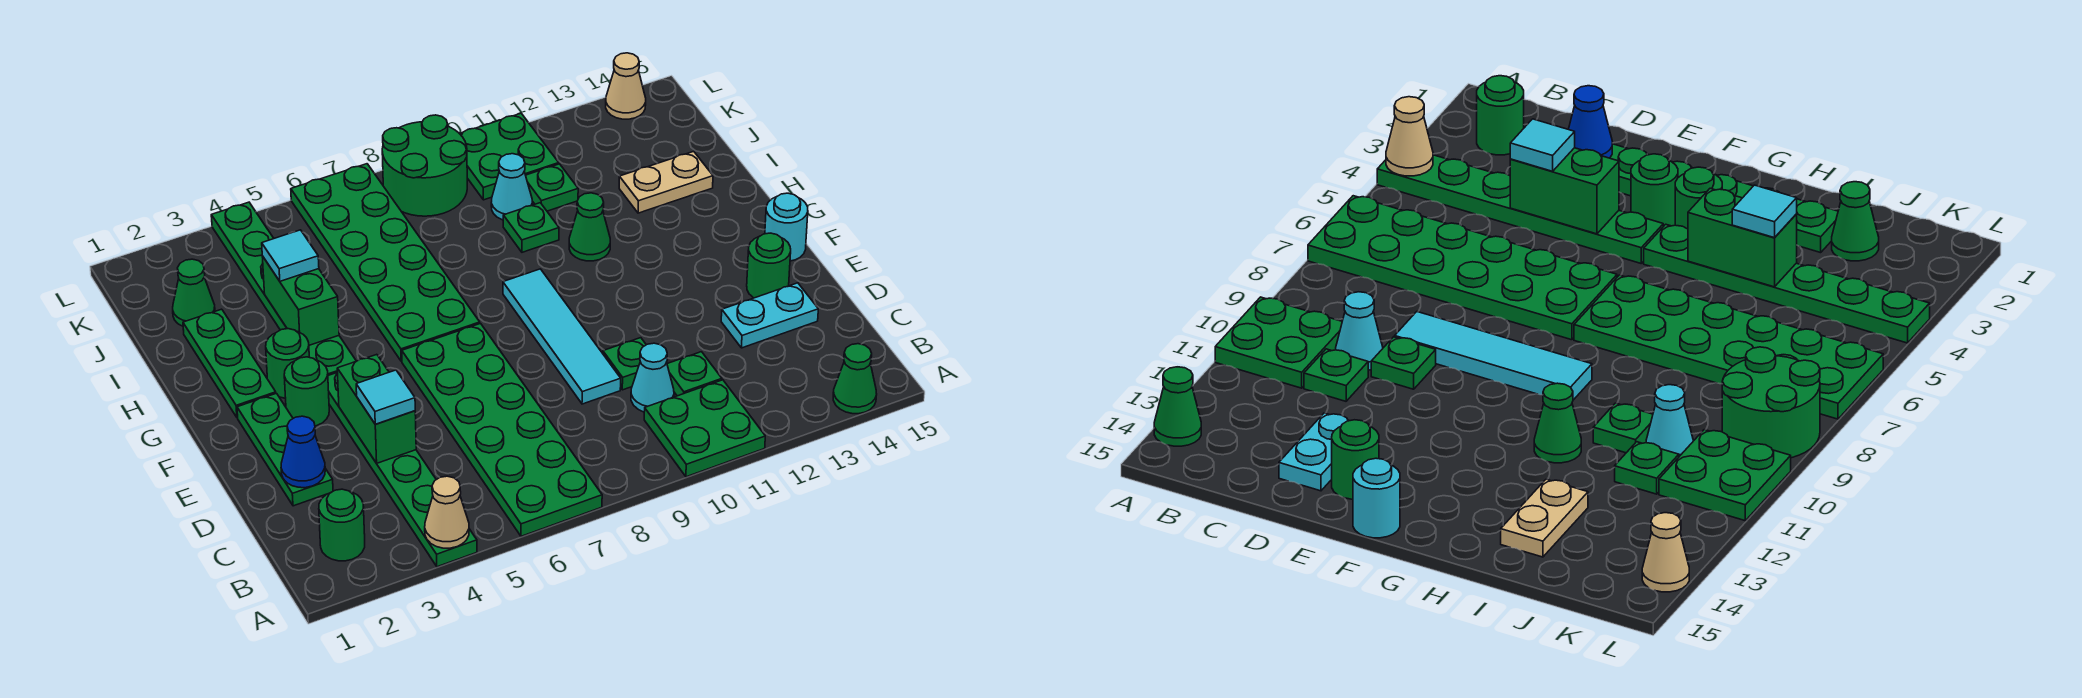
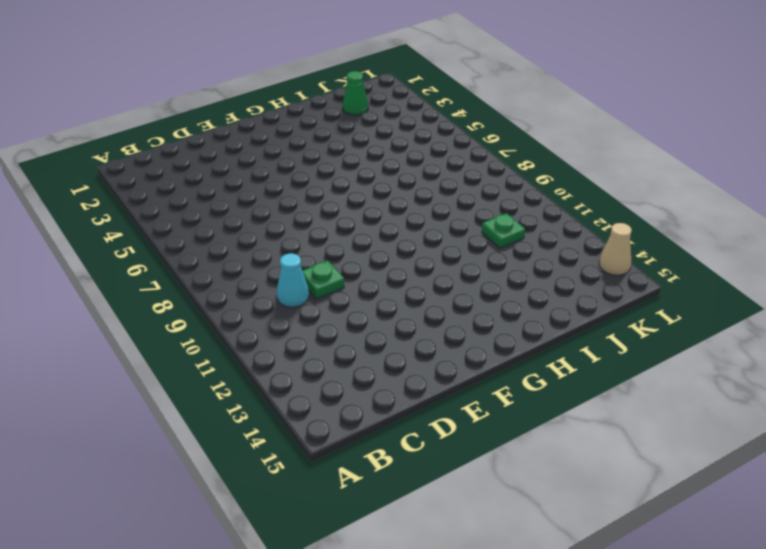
none -> green 1x6 plate [328,373,477,567]
none -> green 2x6 plate [402,324,602,536]
none -> green 2x2 plate [644,380,765,477]
none -> green 1x1 cone [833,344,877,414]

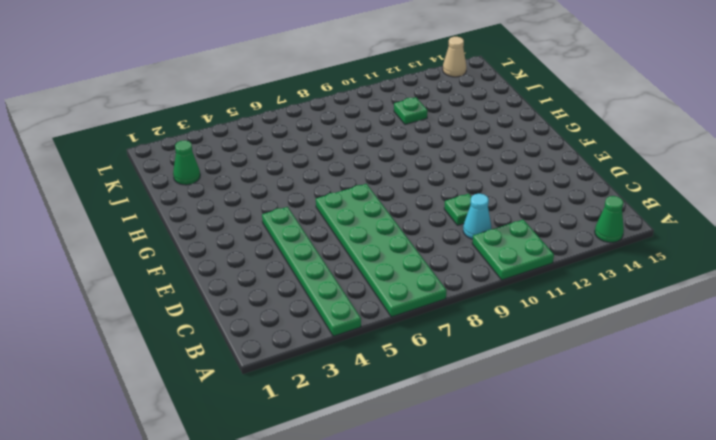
none -> green 1x1 round brick [319,489,365,561]
none -> green 1x1 plate [667,352,722,396]
none -> green 1x3 plate [237,393,333,506]
none -> cyan 1x4 tile [503,269,621,404]

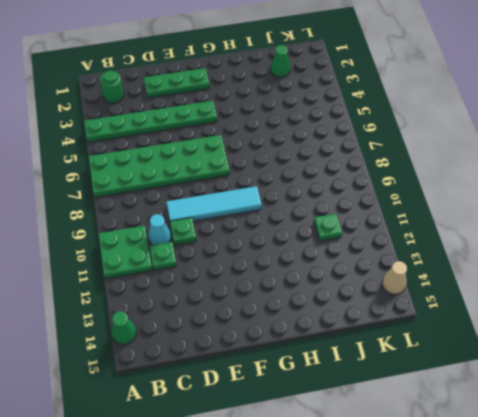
none -> cyan 1x2 plate [721,283,818,348]
none -> green 1x1 round brick [747,233,791,298]
none -> green 1x1 round brick [284,357,329,426]
none -> cyan 1x1 round brick [765,193,808,261]

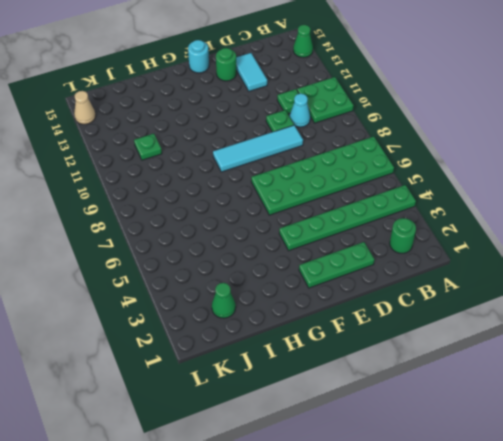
cyan 1x2 tile [236,53,267,91] -> cyan 1x2 plate [721,283,818,348]
none -> green 1x1 round brick [284,357,329,426]
none -> green 1x3 plate [183,309,276,418]
none -> green 1x1 round brick [266,329,309,398]
none -> green 1x6 plate [211,202,356,375]

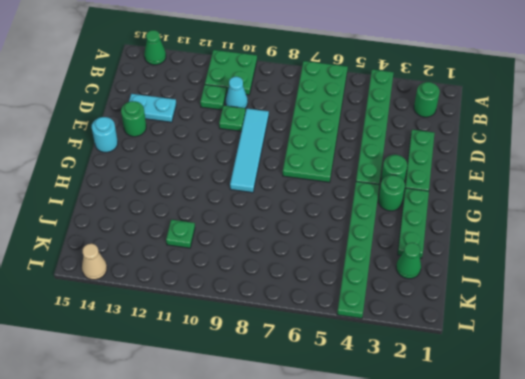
none -> green 2x6 plate [291,164,480,361]
none -> green 1x1 cone [569,193,610,261]
none -> green 1x1 plate [503,203,559,252]
none -> tan 1x2 plate [619,151,713,213]

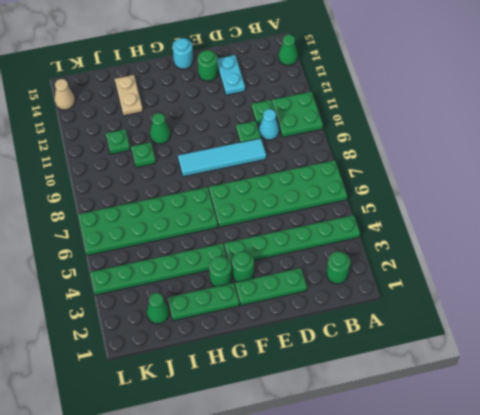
none -> cyan 1x1 cone [491,154,532,220]
none -> green 2x2 round brick [382,115,467,216]
none -> green 2x2 plate [459,113,559,200]
none -> tan 1x1 cone [425,476,469,548]

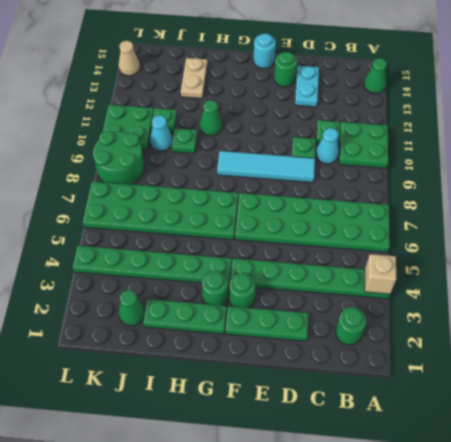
tan 1x1 brick [365,254,396,294] -> tan 1x1 cone [425,476,469,548]
none -> blue 1x1 cone [281,416,325,488]
none -> green 1x2 brick [337,354,416,463]
none -> green 1x2 brick [262,256,339,345]
none -> cyan 1x1 tile [356,370,415,424]

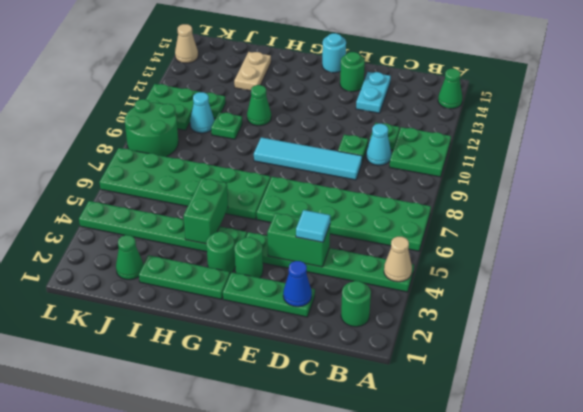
green 1x2 brick [184,178,228,244] -> green 1x2 brick turned to [262,256,339,345]
none -> cyan 1x1 tile [262,230,319,281]

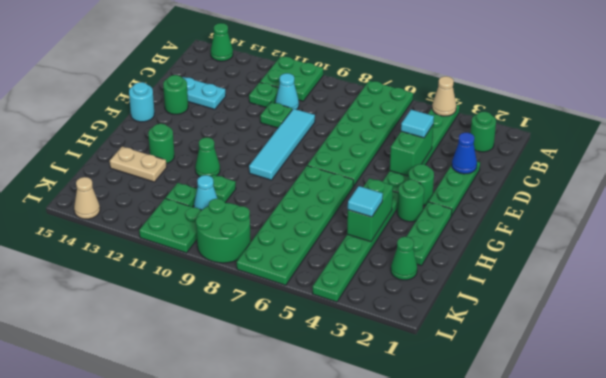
green 1x1 round brick [148,124,174,164] -> none

